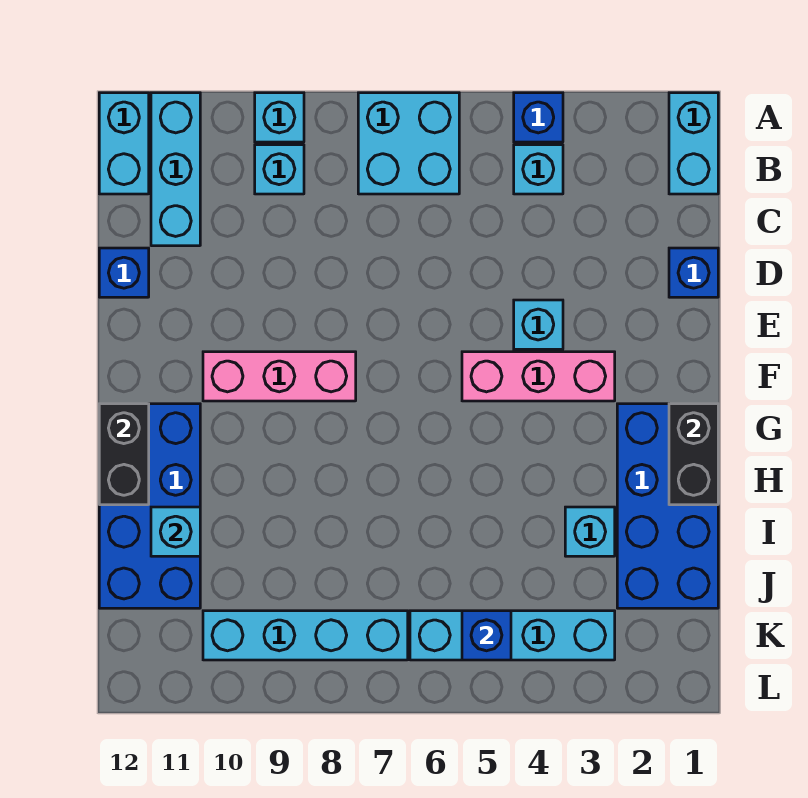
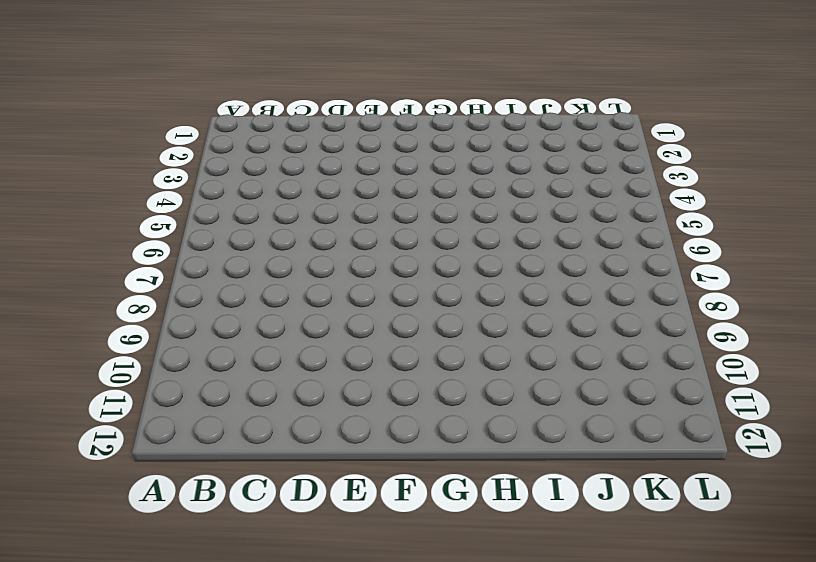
none -> cyan 1x2 brick [669,93,718,194]
none -> blue 1x1 brick [514,93,563,142]
none -> cyan 2x2 brick [358,93,459,194]

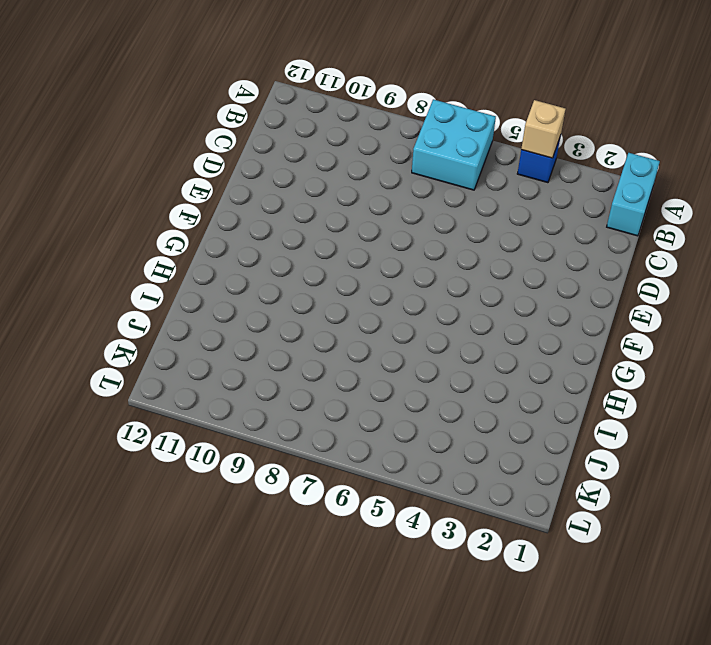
tan 1x1 brick [521,100,566,158] -> none
none -> cyan 1x1 brick [255,93,304,142]
none -> cyan 1x3 brick [151,93,200,246]
none -> cyan 1x2 brick [99,93,149,194]

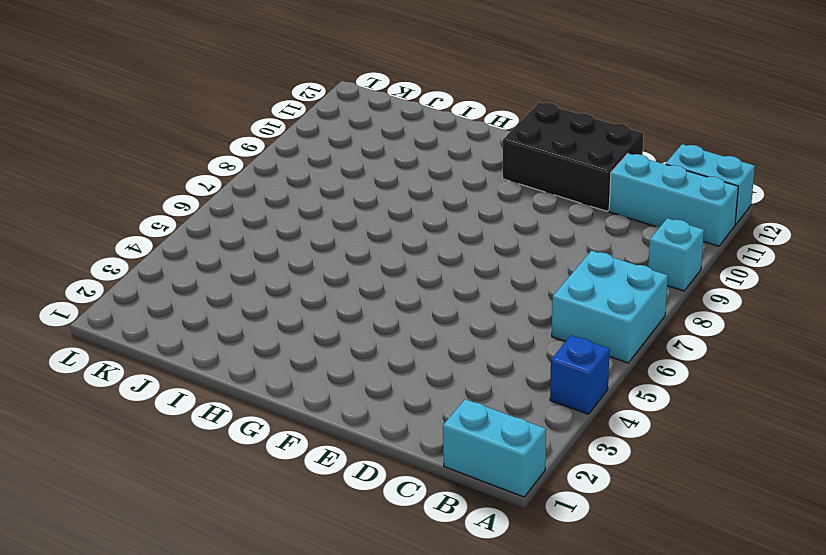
black 2x3 brick [503,102,644,211] -> blue 1x1 brick [99,248,149,297]
none -> cyan 1x1 brick [514,145,563,194]
none -> cyan 1x1 brick [255,145,304,194]
none -> blue 1x1 brick [669,248,718,297]

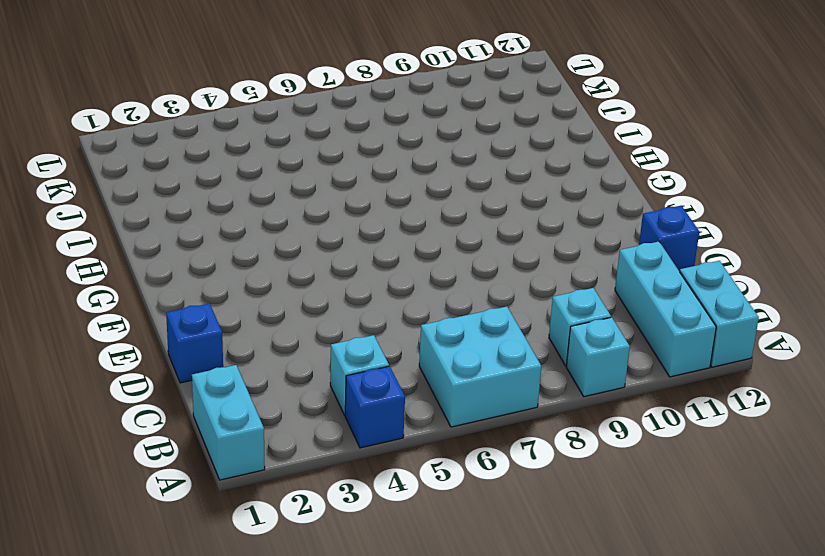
none -> cyan 1x1 brick [514,300,563,349]
none -> pink 1x3 brick [462,352,615,401]
none -> pink 1x3 brick [203,352,356,401]

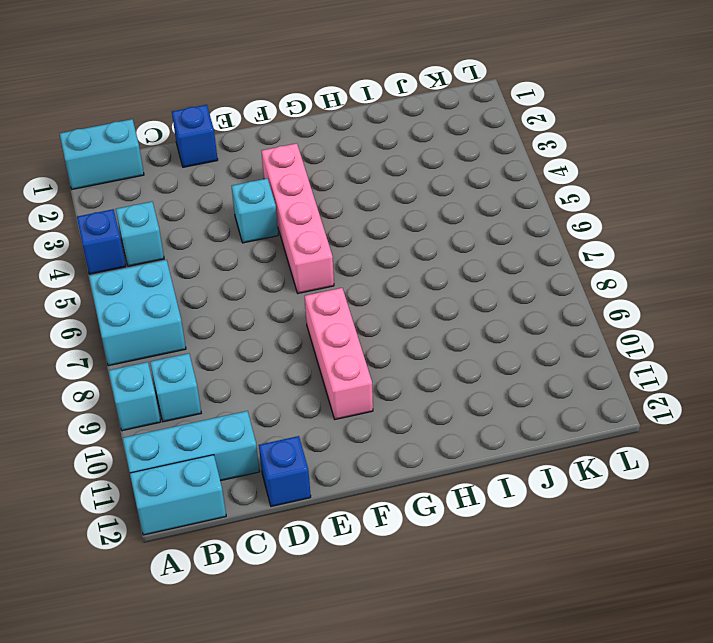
pink 1x4 brick [262,143,334,293] -> pink 1x3 brick [462,352,615,401]
none -> blue 2x4 brick [617,404,718,608]
none -> blue 2x4 brick [99,404,200,608]
none -> cyan 1x1 brick [565,507,615,556]

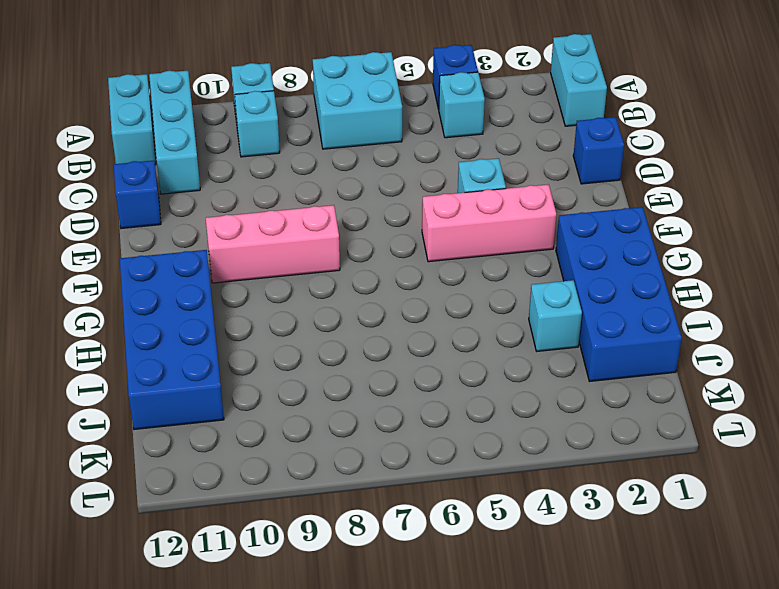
none -> cyan 1x4 brick [410,611,615,660]
none -> cyan 1x4 brick [203,611,408,660]
none -> black 1x2 brick [669,404,718,505]

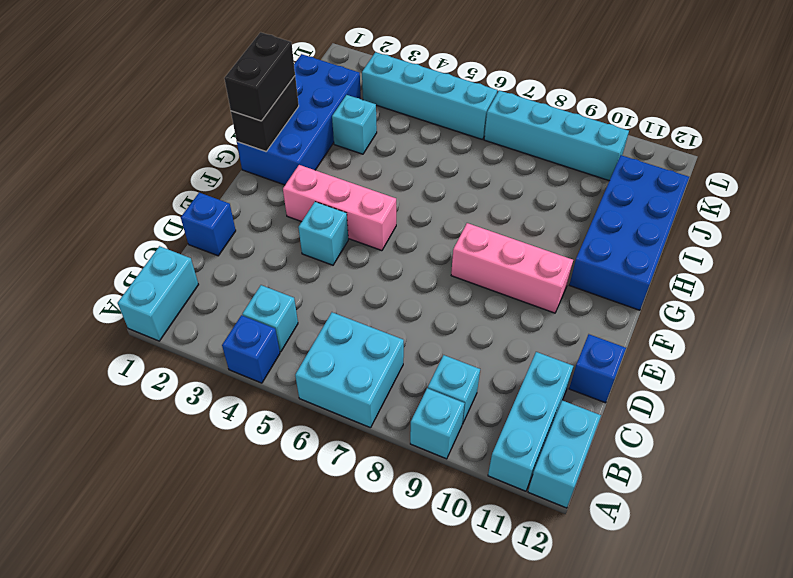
black 1x2 brick [224,32,295,121] -> black 1x2 brick moved to [99,404,149,505]
none -> cyan 1x1 brick [151,507,200,556]
none -> blue 1x1 brick [462,611,511,660]

